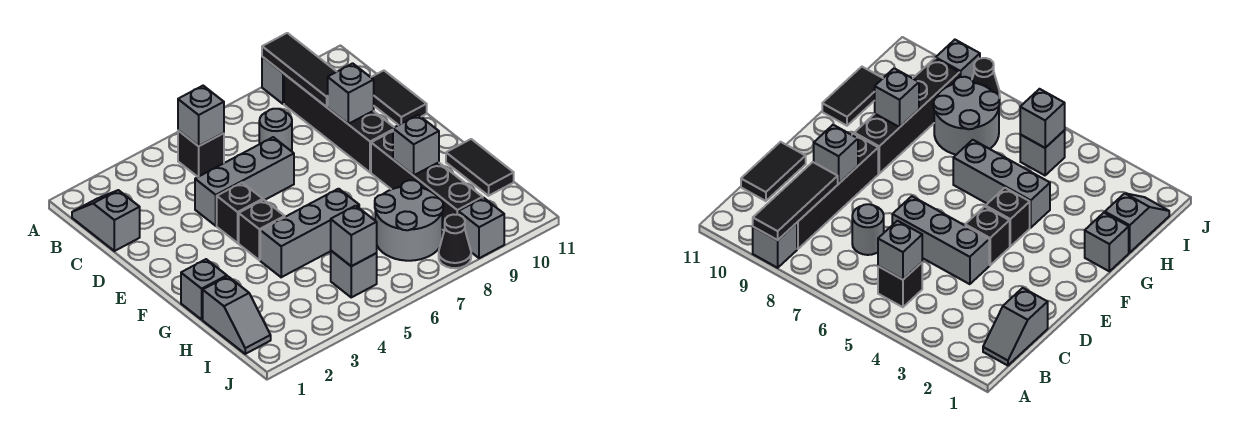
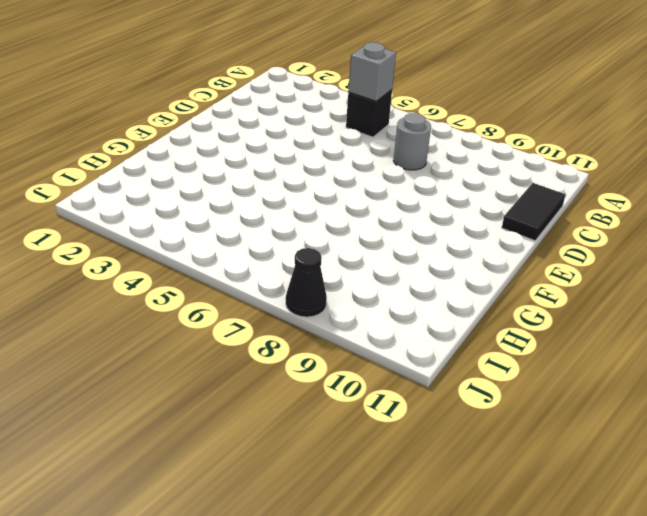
none -> grey 1x1 brick [262,57,284,104]
none -> grey 1x2 slope [72,190,140,251]
none -> black 1x4 brick [284,74,394,172]

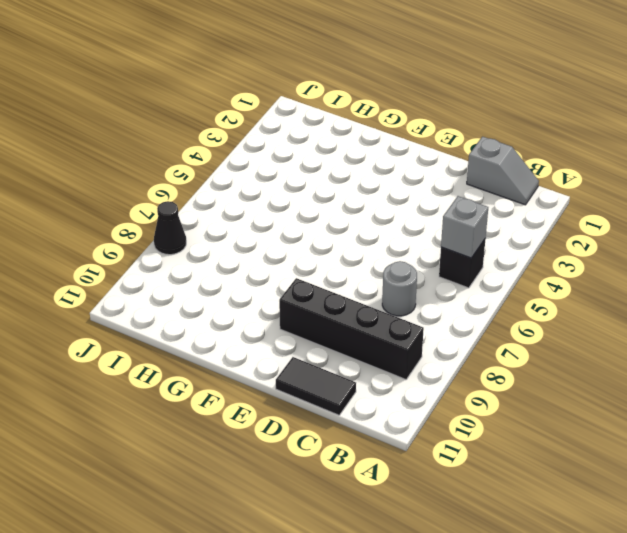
none -> grey 1x1 brick [262,57,284,104]
none -> grey 1x3 brick [195,137,294,226]
none -> black 1x1 brick [217,183,263,243]

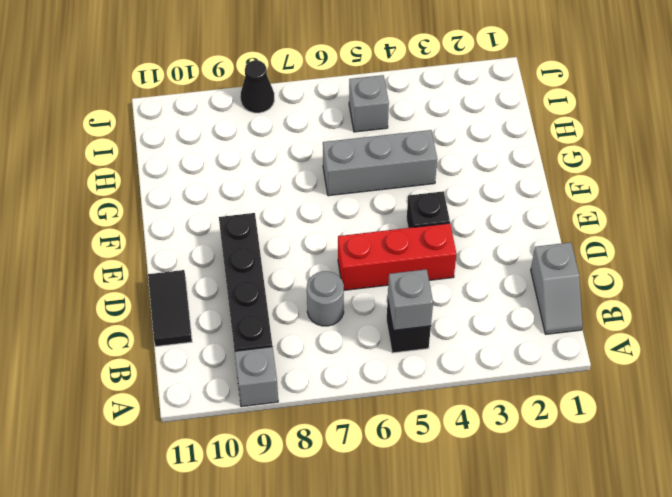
red 1x3 brick [338,223,457,290] -> grey 1x3 brick [195,137,294,226]
none -> black 1x1 brick [239,200,285,260]
none -> black 1x4 brick [371,131,483,230]
none -> grey 1x1 brick [181,259,227,319]

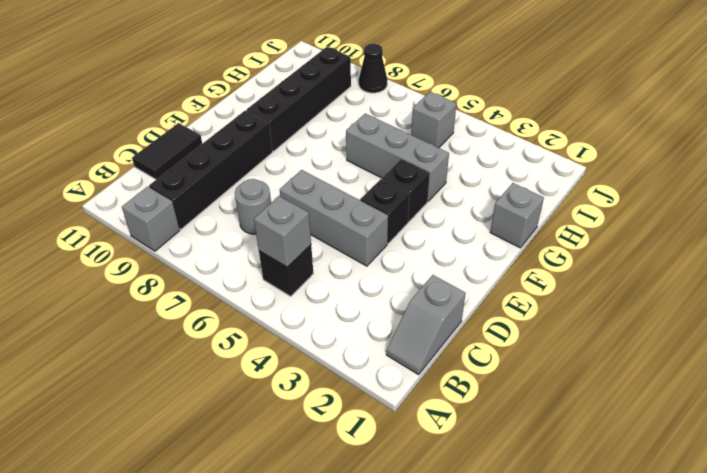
none -> black 1x2 tile [446,139,514,196]
none -> grey 1x2 slope [203,276,271,354]
none -> grey 2x2 round brick [375,180,443,261]

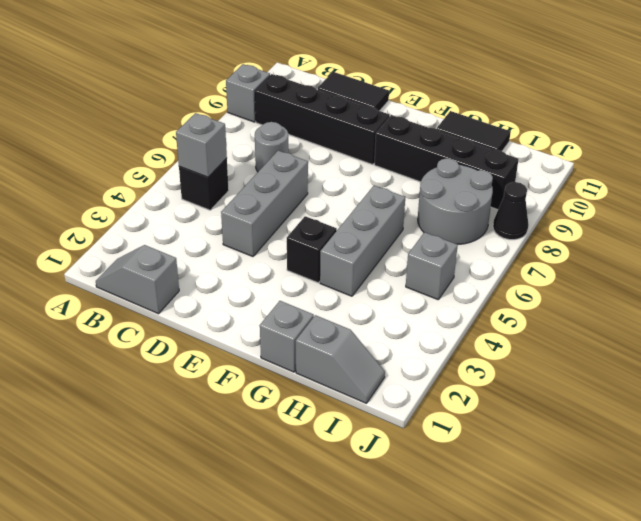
none -> black 1x1 brick [217,183,263,243]
none -> grey 1x1 brick [458,198,504,258]
none -> black 1x3 tile [262,33,337,107]

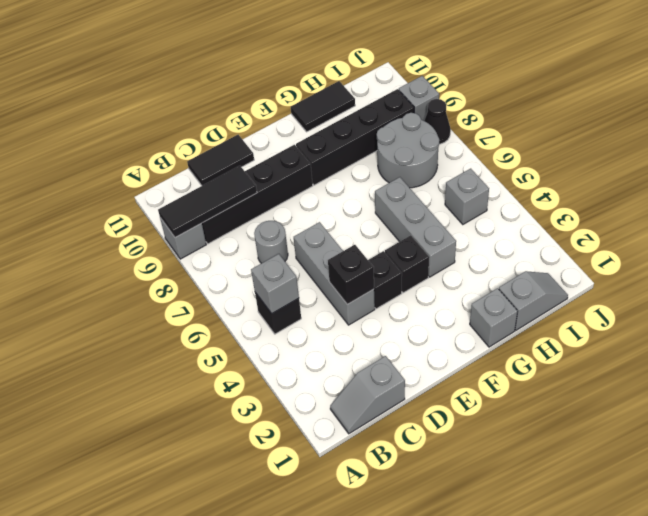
black 1x1 brick [328,245,374,304] -> none
none -> grey 1x1 brick [328,63,374,124]
none -> grey 1x1 brick [393,115,439,175]
none -> grey 1x1 brick [331,206,377,266]

